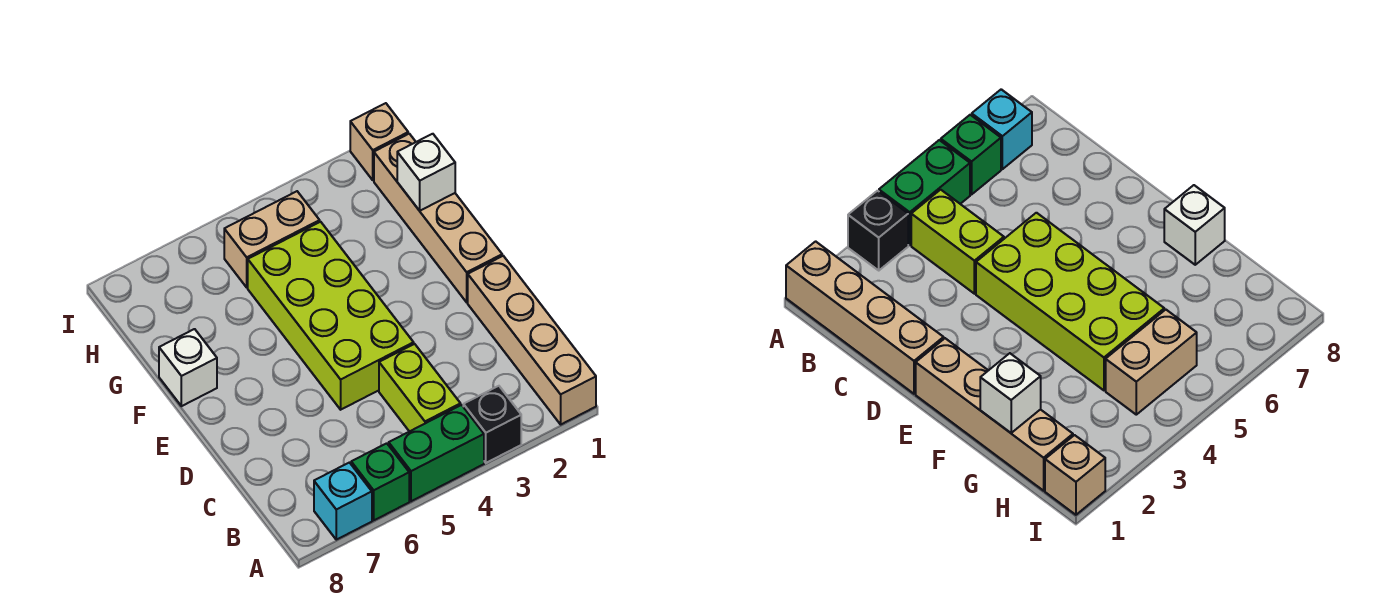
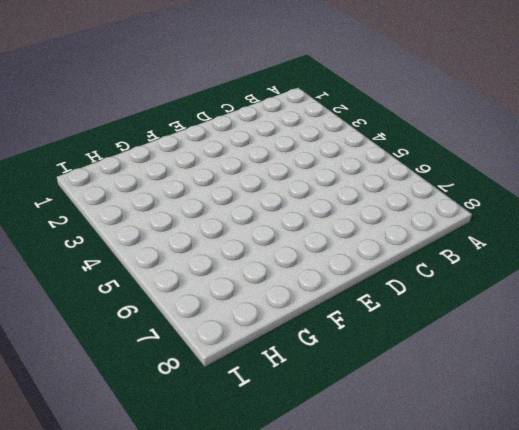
none -> tan 1x4 brick [468,256,596,424]
none -> black 1x1 brick [463,386,521,463]
none -> green 1x2 brick [389,405,484,501]

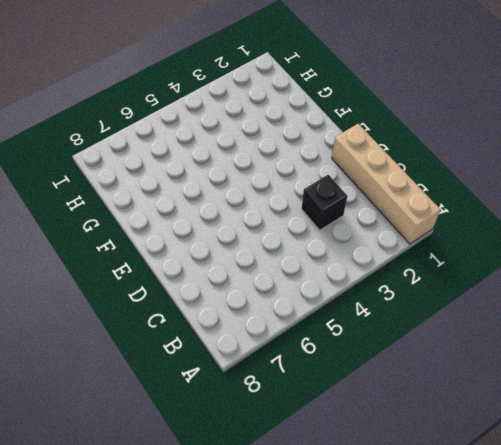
black 1x1 brick [302,175,347,230] -> black 1x1 brick moved to [463,386,521,463]
none -> green 1x2 brick [389,405,484,501]
none -> green 1x1 brick [351,443,409,520]
none -> cyan 1x1 brick [314,463,372,540]

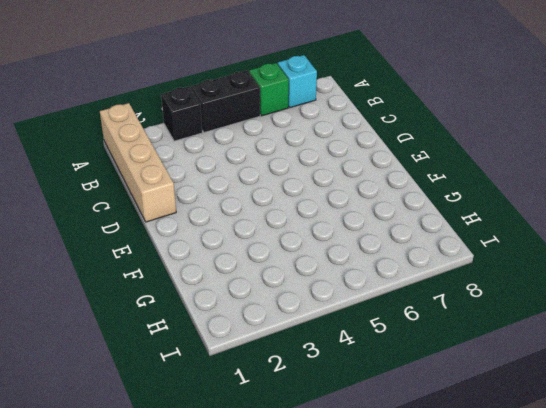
black 1x2 brick [191,70,260,132] -> green 1x2 brick [389,405,484,501]
none -> lime 1x2 brick [379,344,461,432]
none -> lime 2x4 brick [248,222,414,410]
none -> tan 1x4 brick [374,134,502,302]

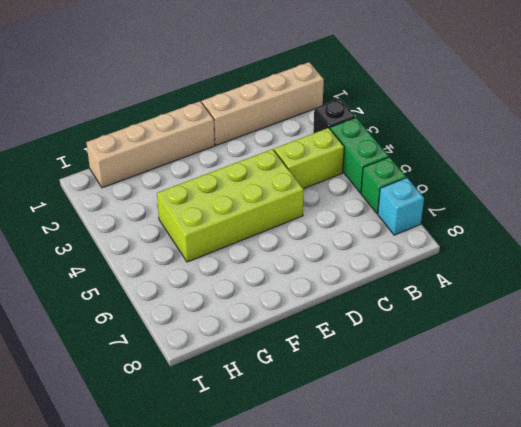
none -> white 1x1 brick [159,329,217,406]
none -> tan 1x2 brick [224,191,320,287]
none -> tan 1x1 brick [350,103,408,180]

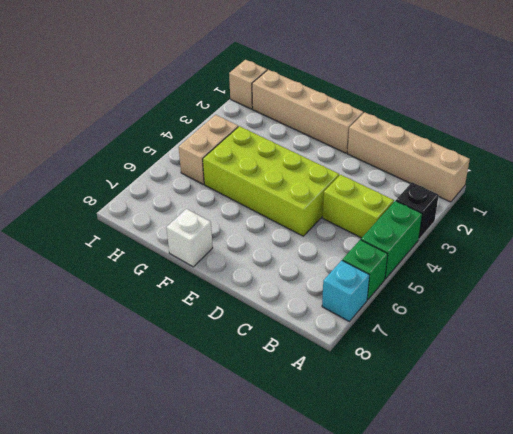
none -> white 1x1 brick [397,134,455,211]

